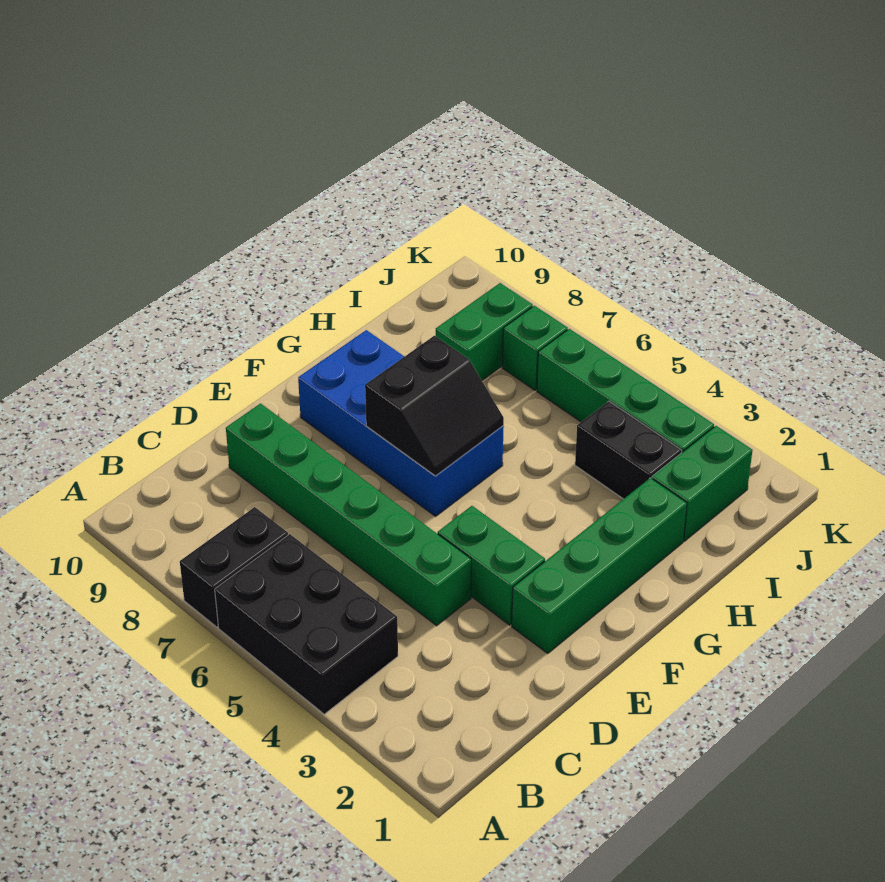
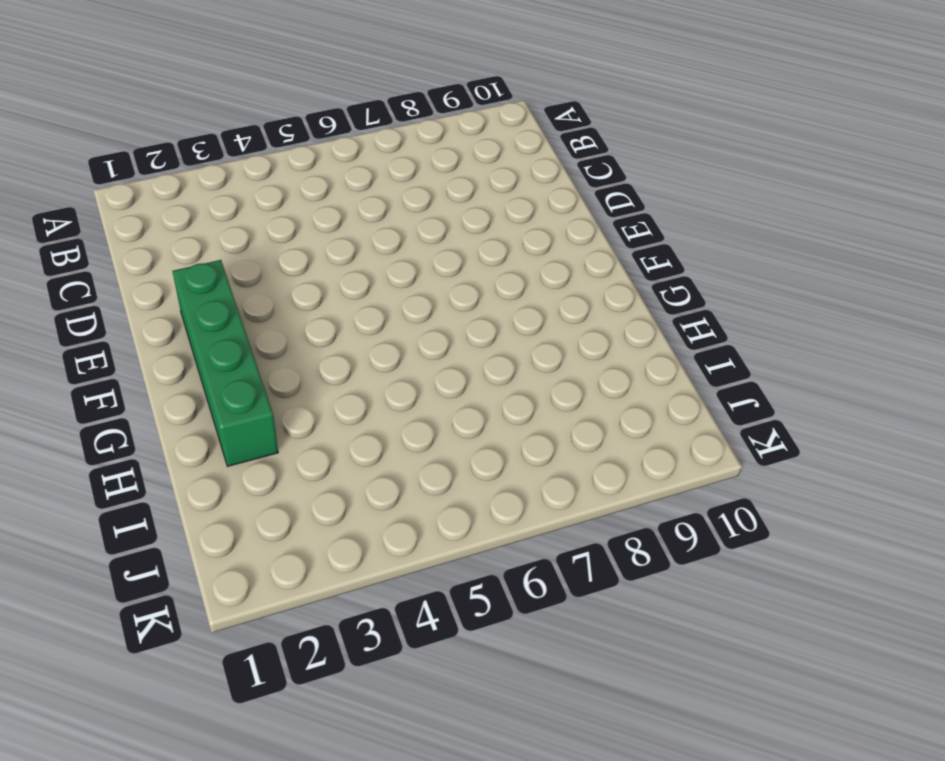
none -> black 2x3 brick [215,534,398,714]
none -> black 1x2 brick [180,507,288,627]
none -> green 1x6 brick [226,404,471,626]

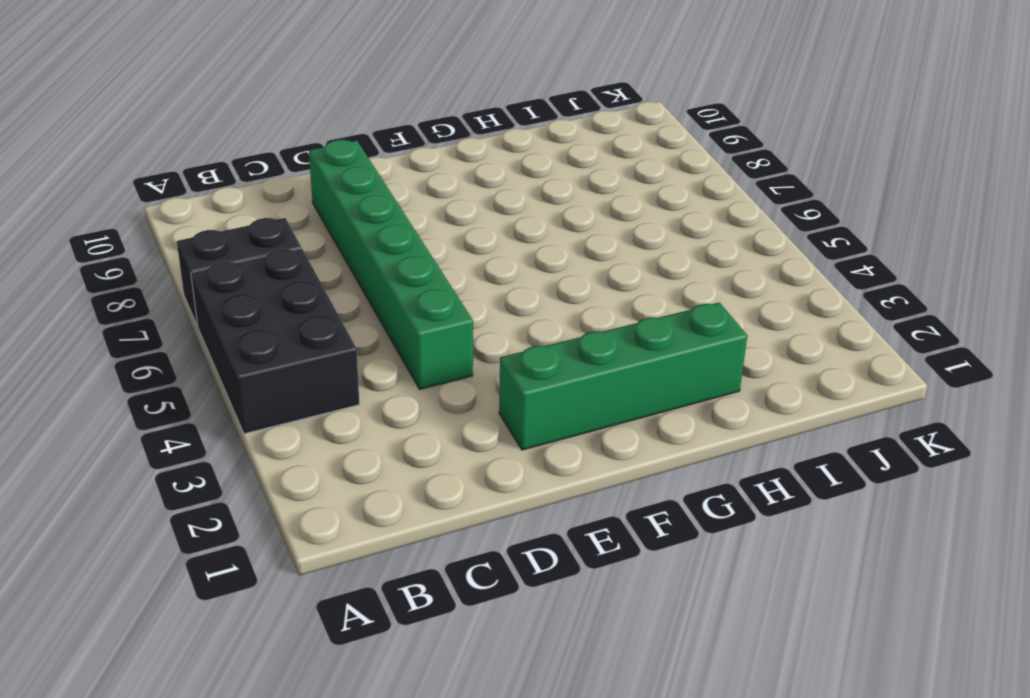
none -> green 1x2 brick [438,506,545,625]
none -> blue 2x4 brick [298,330,504,516]
none -> green 1x2 brick [652,426,752,541]

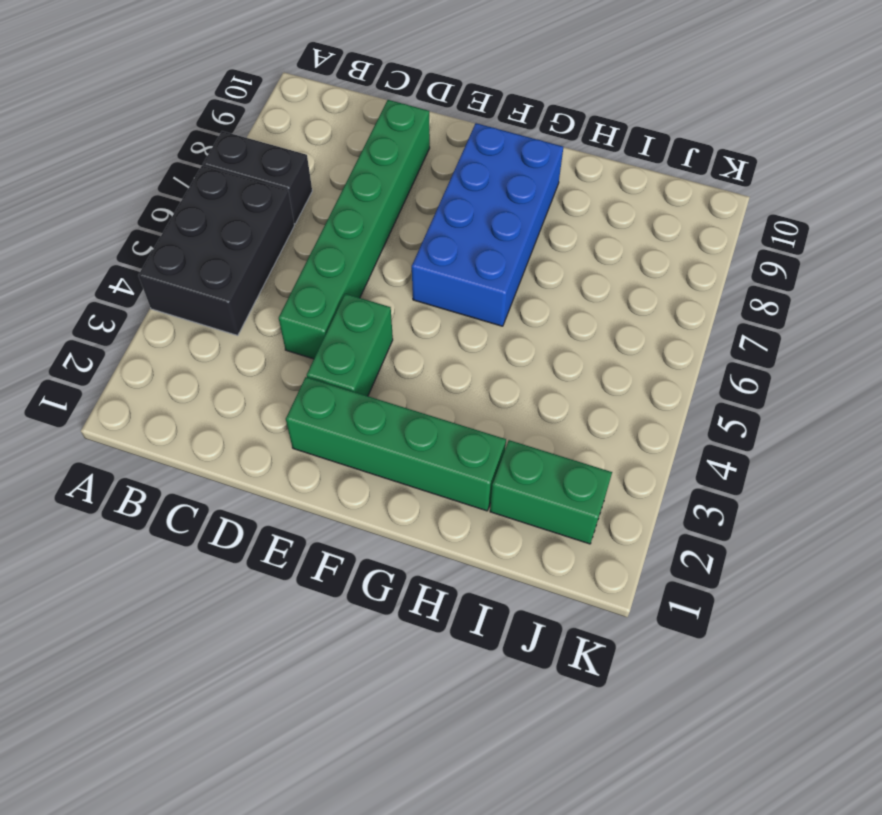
none -> black 1x2 brick [575,401,682,499]
none -> green 1x2 brick [436,283,533,380]
none -> green 1x4 brick [537,329,714,453]

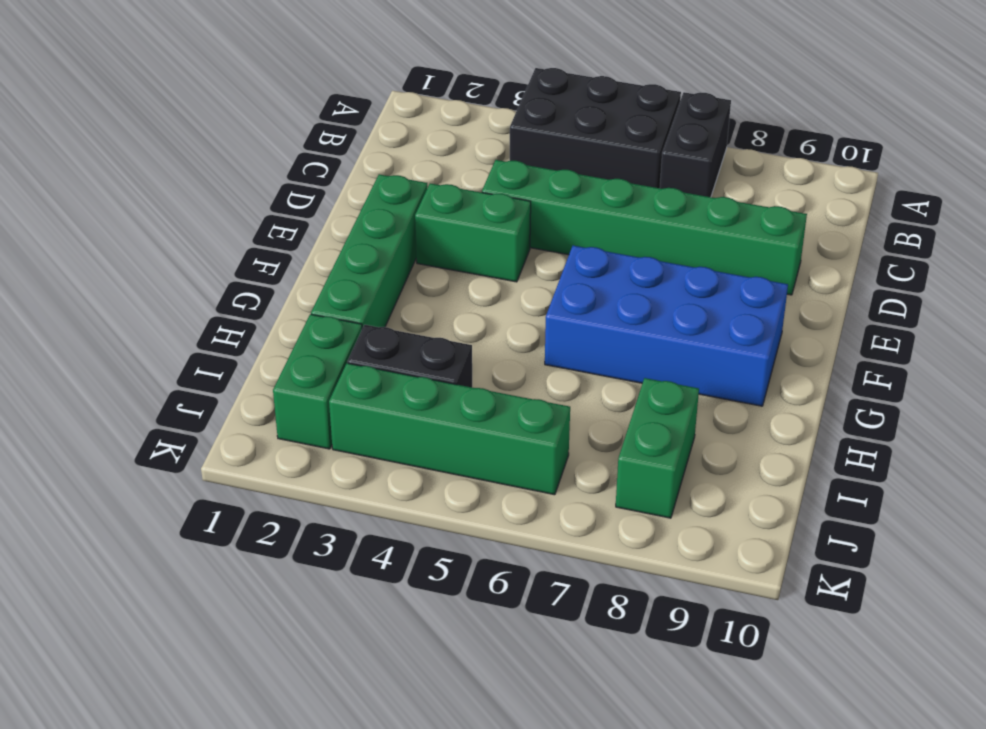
none -> green 1x1 brick [502,306,568,390]
none -> black 2x2 slope [365,336,504,476]

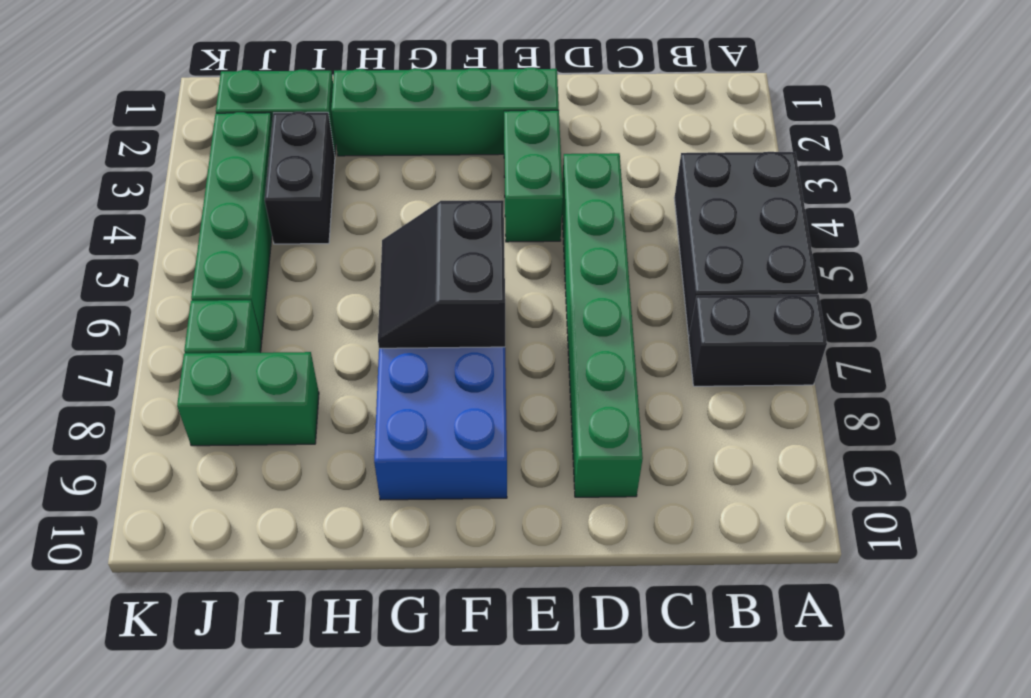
black 2x2 slope [378,200,505,348] -> black 2x2 slope turned to [365,336,504,476]

